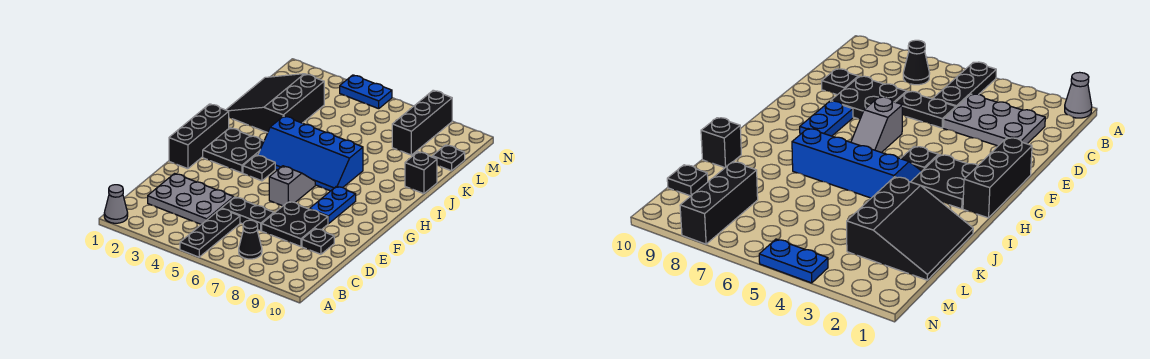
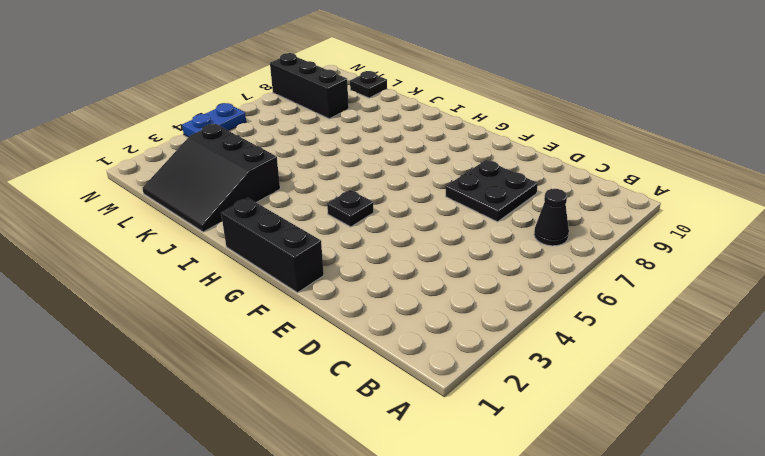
none -> grey 1x1 cone [104,185,128,223]
none -> black 1x3 plate [180,208,240,257]
none -> grey 2x3 plate [148,174,234,224]

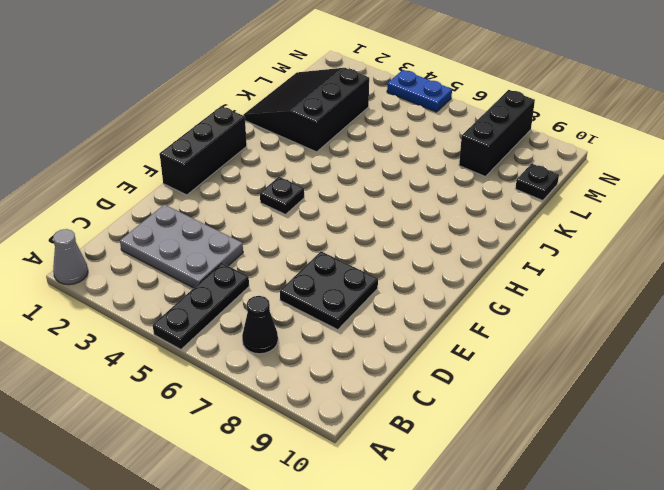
none -> black 1x2 plate [222,197,274,231]
none -> black 1x1 plate [302,229,334,254]
none -> grey 1x2 slope [269,166,315,206]

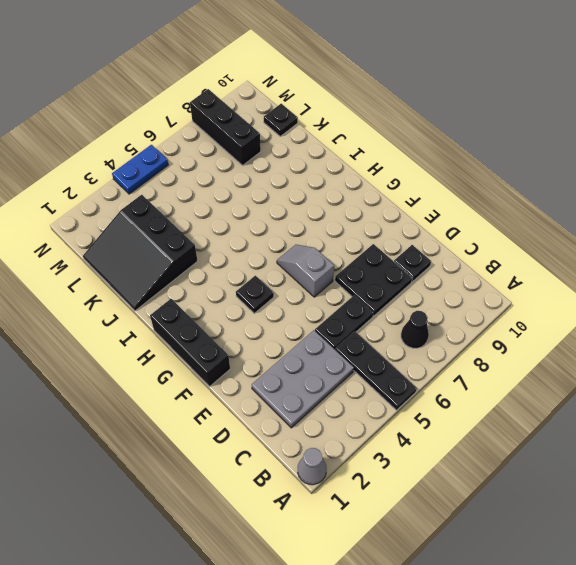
none -> blue 1x2 plate [310,186,356,224]
none -> black 2x2 plate [203,128,264,173]
none -> blue 2x4 slope [258,116,363,191]

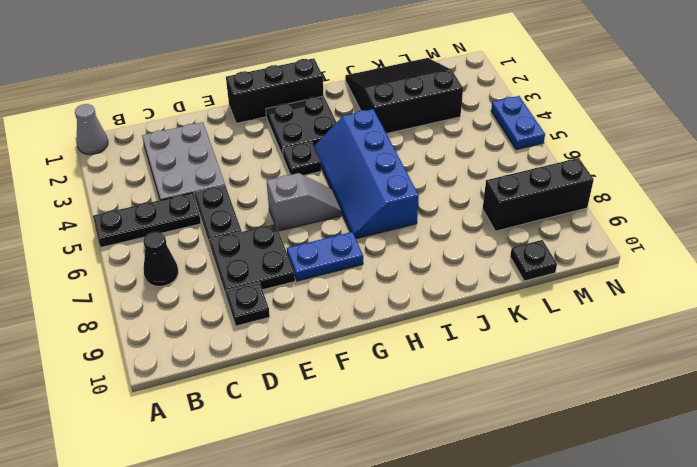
none -> black 1x1 brick [405,152,437,194]

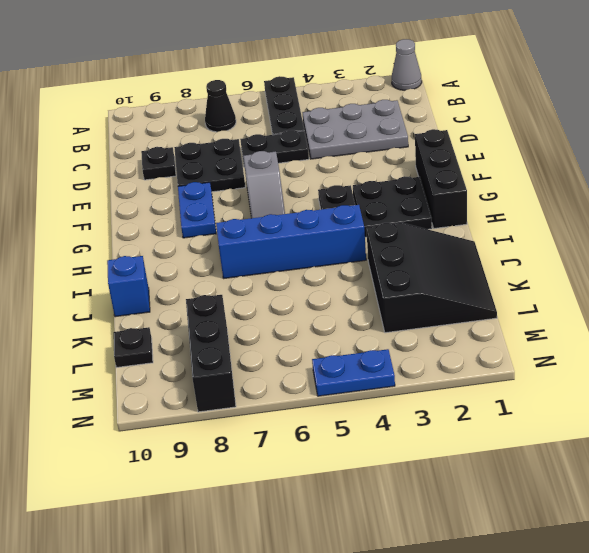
blue 1x1 brick [107,256,150,317] -> black 1x1 brick [405,152,437,194]

